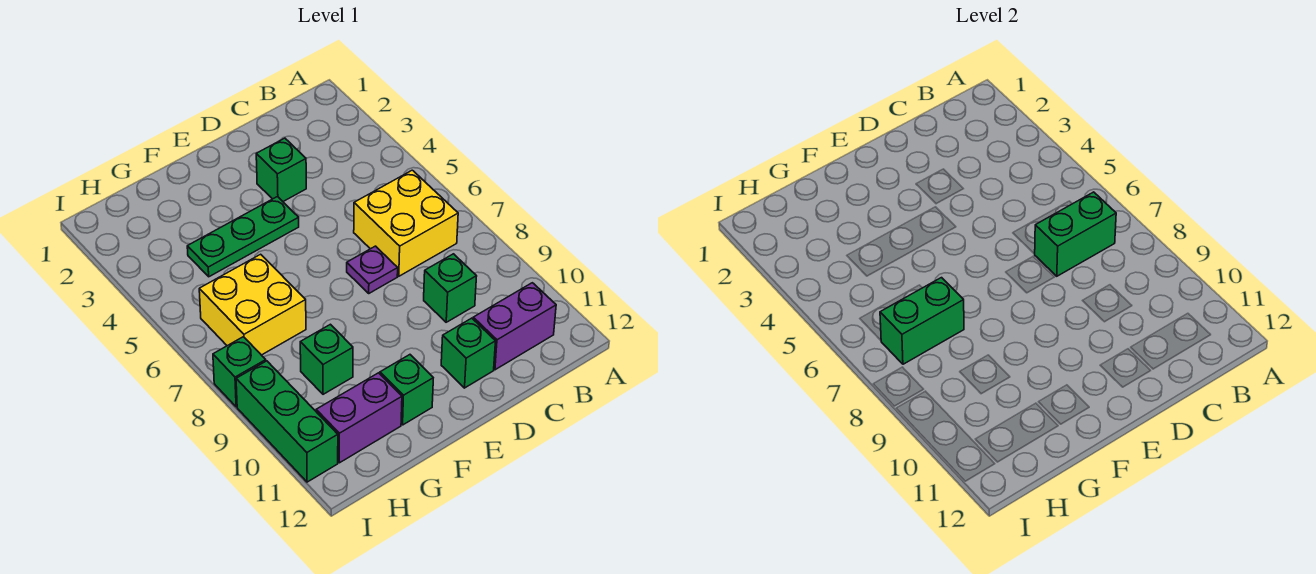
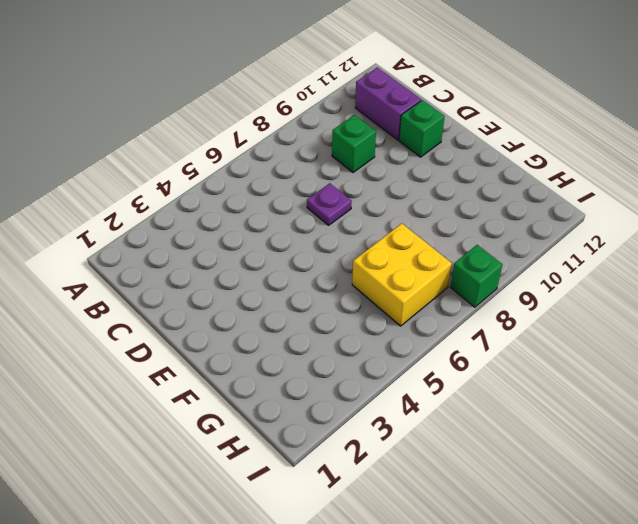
none -> yellow 2x2 brick [354,170,458,276]
none -> green 1x1 brick [256,138,306,201]
none -> green 1x3 plate [187,197,299,277]

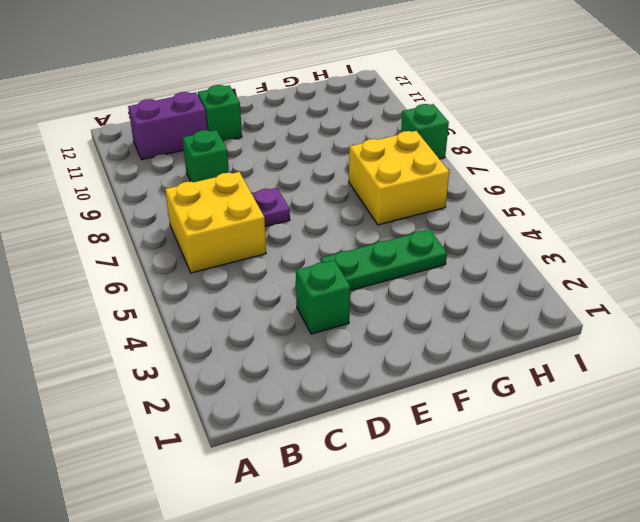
none -> green 1x1 brick [380,355,433,425]
none -> green 1x1 brick [300,324,353,394]
none -> purple 1x2 brick [316,373,402,463]

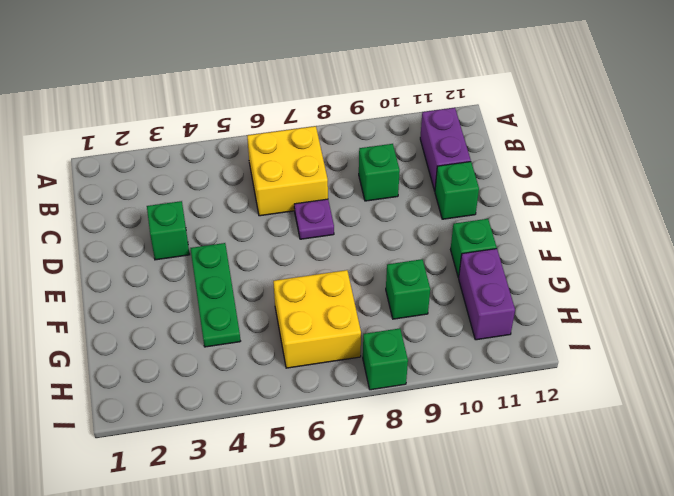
none -> green 1x3 brick [236,361,338,482]
none -> green 1x2 brick [1035,192,1116,276]
none -> green 1x2 brick [880,278,964,364]

